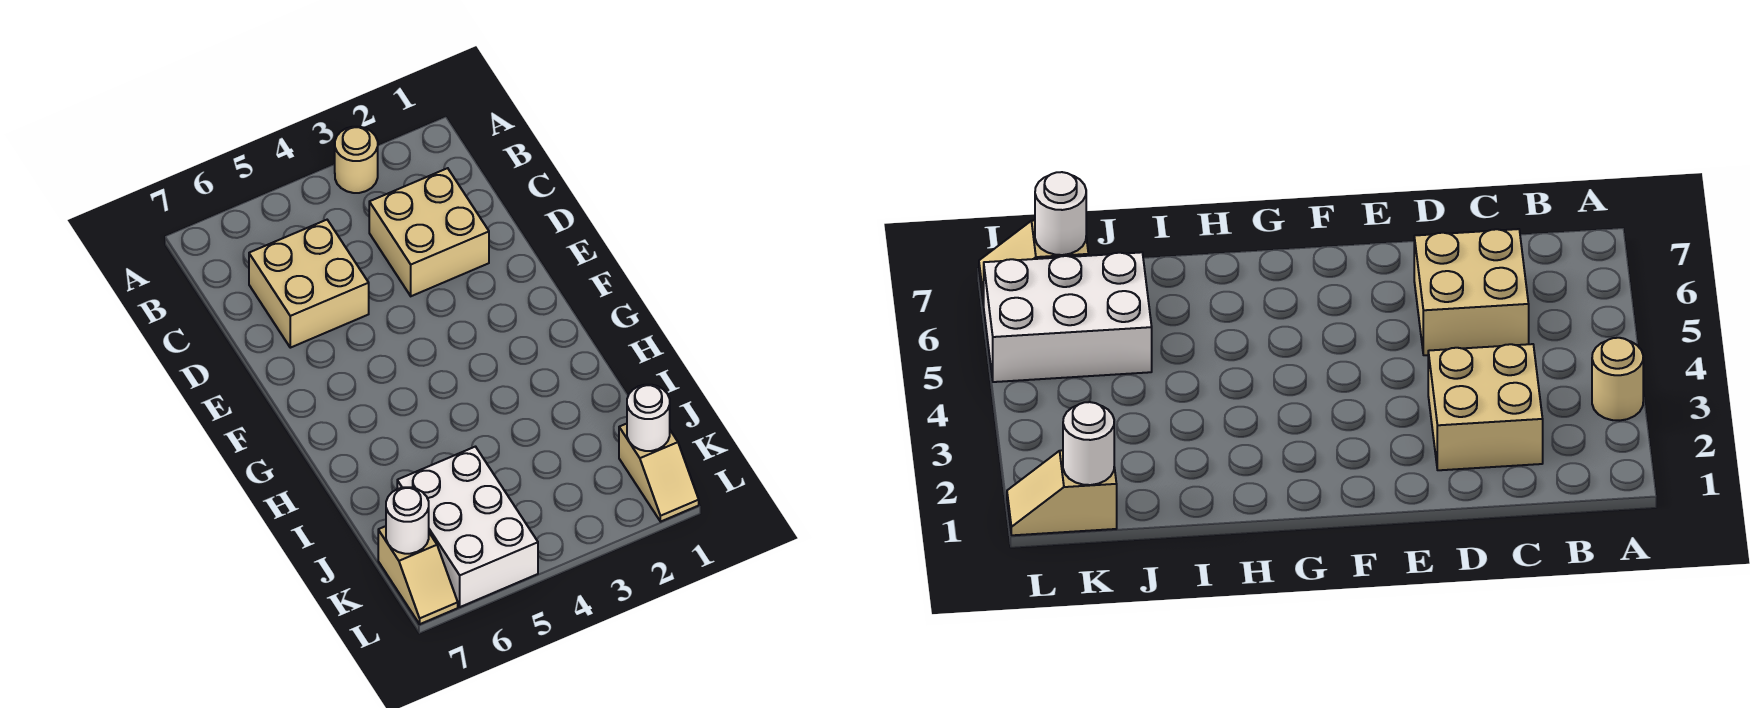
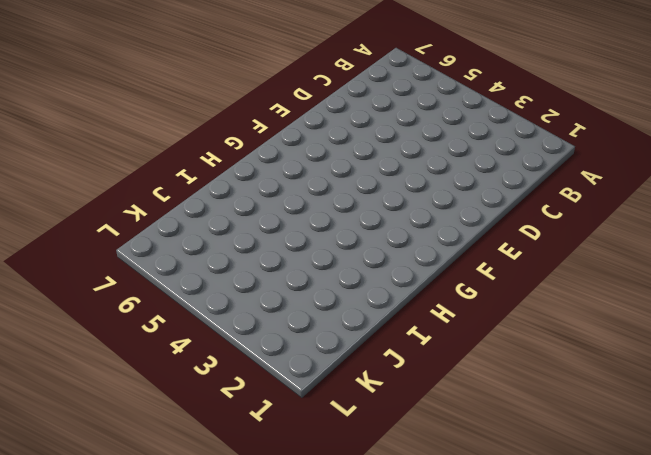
none -> tan 1x1 round brick [335,127,378,193]
none -> tan 2x2 brick [369,168,489,296]

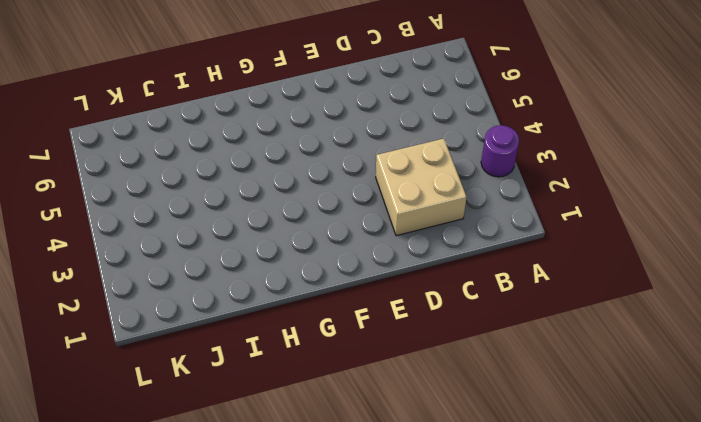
purple 1x1 round brick [481,125,519,177] -> tan 1x1 round brick [335,127,378,193]
none -> tan 2x2 brick [249,220,369,348]
none -> white 2x3 brick [397,447,538,607]

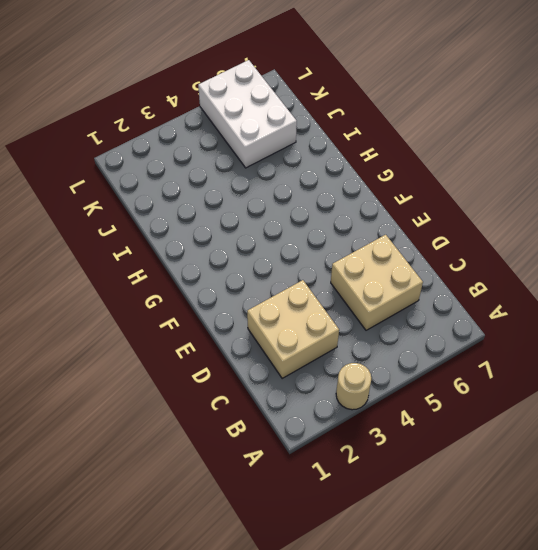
none -> tan 1x2 slope [619,424,699,522]
none -> tan 1x2 slope [378,526,458,624]

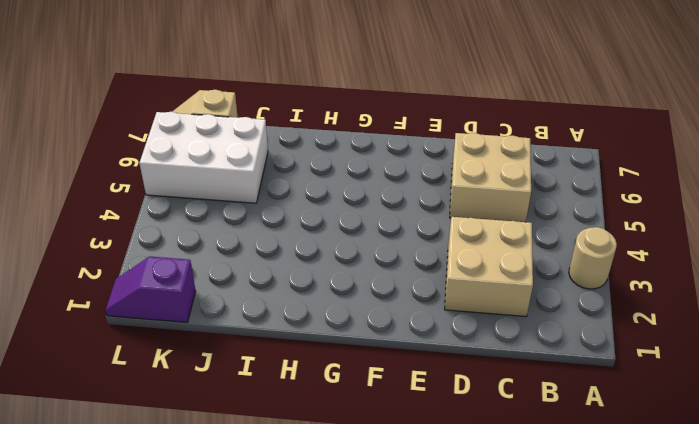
purple 1x2 slope [106,256,196,322] -> tan 1x2 slope [619,424,699,522]
none -> white 1x1 round brick [627,385,670,451]
none -> white 1x1 round brick [386,487,429,554]

